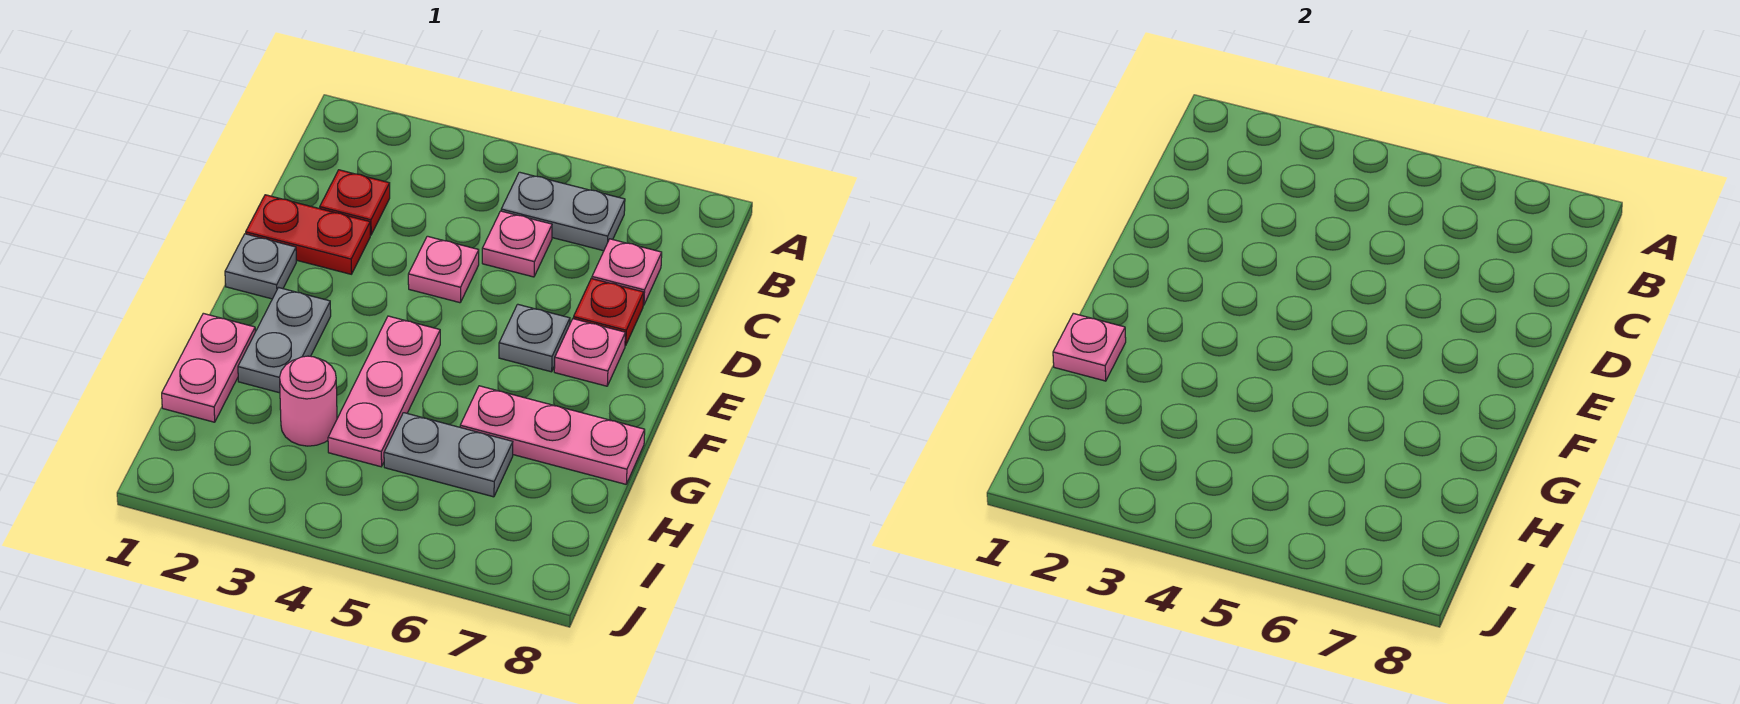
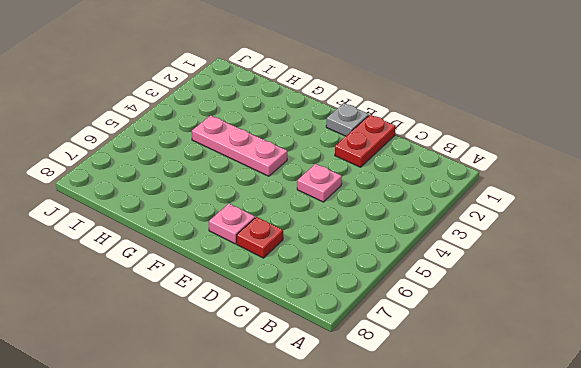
none -> grey 1x2 plate [501,172,625,251]
none -> red 1x1 plate [320,170,390,235]
none -> pink 1x1 plate [482,211,552,277]

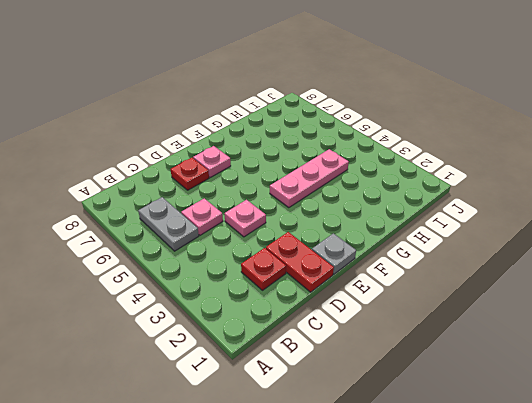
none -> pink 1x1 plate [592,239,662,305]
none -> grey 1x1 plate [499,304,570,372]
none -> grey 1x2 plate [238,288,331,393]

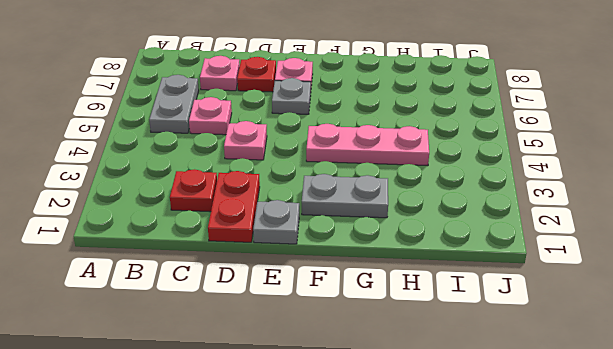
none -> pink 1x2 plate [162,313,255,422]
none -> pink 1x3 plate [460,386,645,484]
none -> pink 1x1 round brick [280,356,337,446]

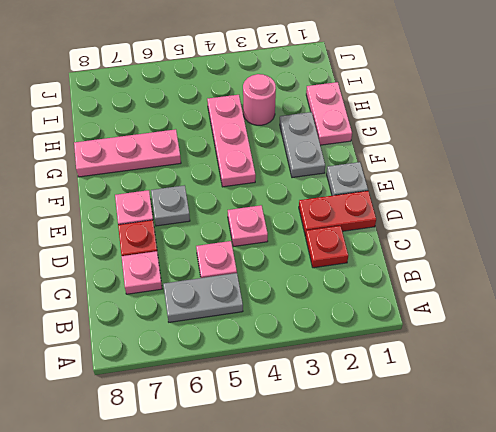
none -> grey 1x2 plate [384,413,513,497]
none -> pink 1x1 plate [1053,313,1126,381]

